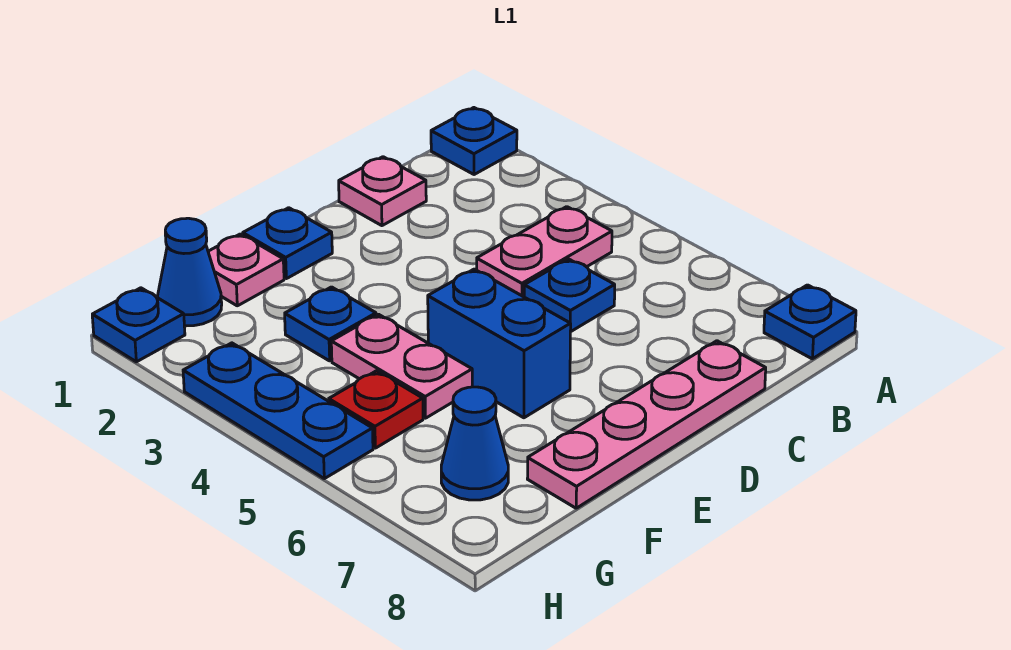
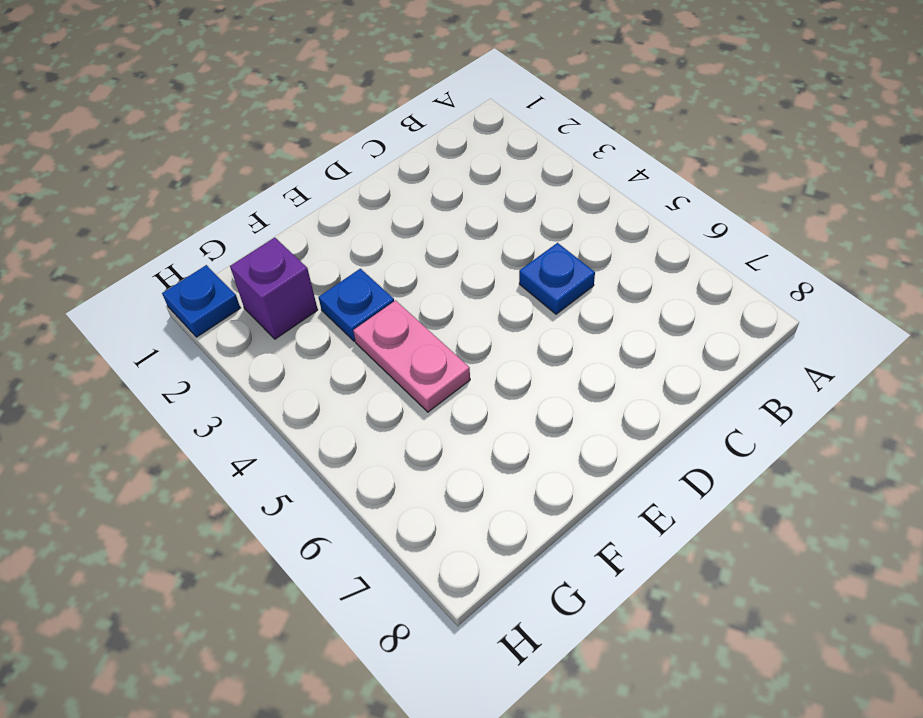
purple 1x1 brick [230,238,318,339] -> none
none -> blue 1x1 plate [431,108,517,175]
none -> blue 1x1 plate [764,285,856,359]
none -> pink 1x2 plate [477,207,612,297]

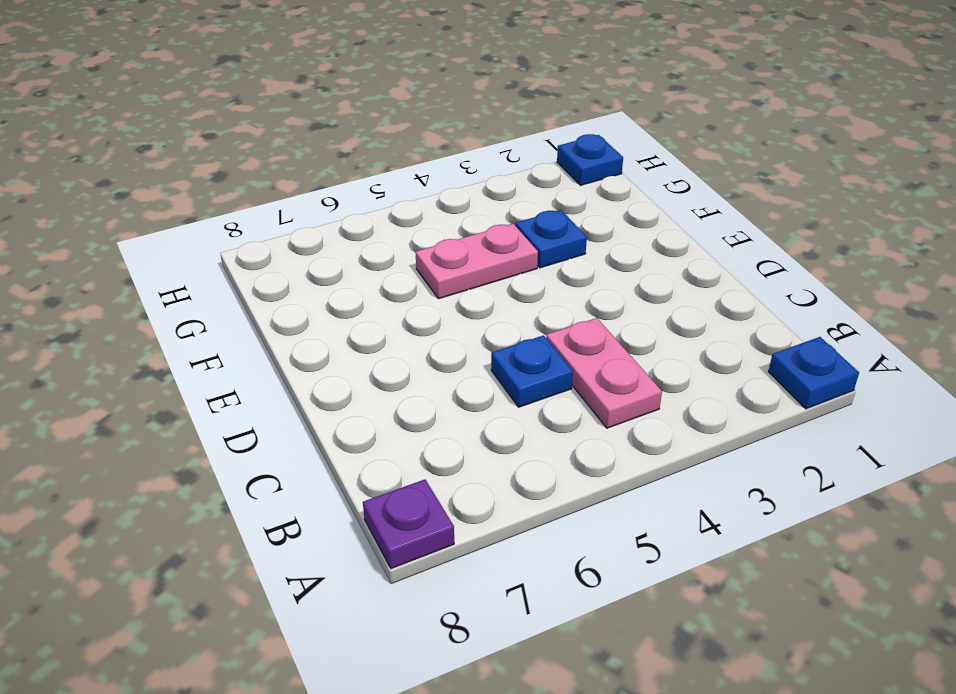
purple 1x1 plate [363,479,454,569] -> blue 1x1 plate [764,285,856,359]
none -> pink 1x1 plate [339,157,426,226]
none -> pink 1x4 plate [527,341,766,508]
none -> blue 1x1 plate [243,208,332,279]

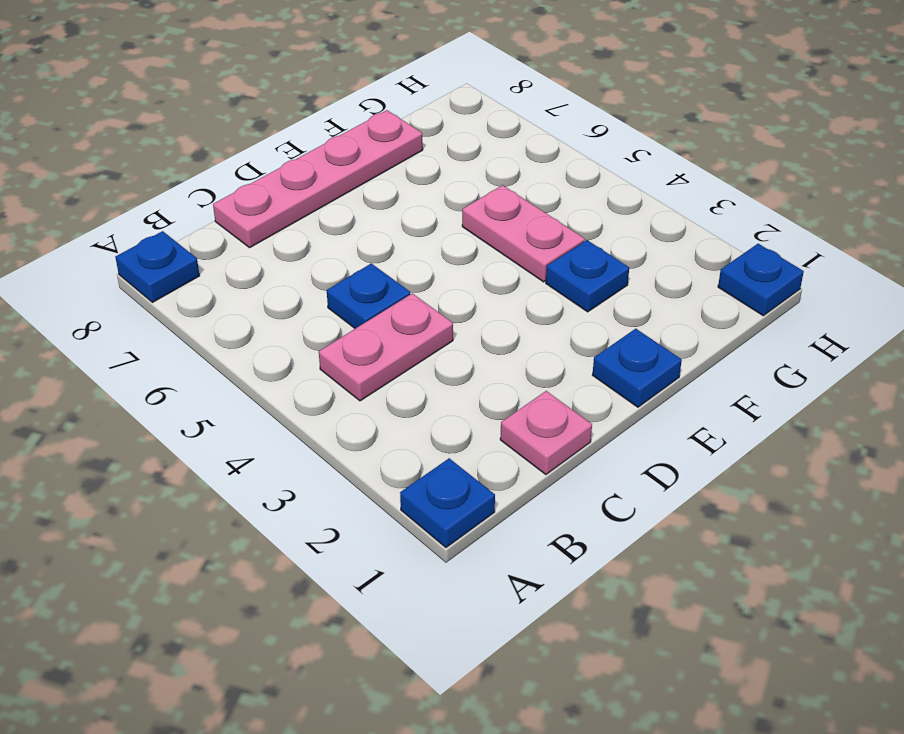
none -> blue 1x2 brick [428,269,571,418]
none -> pink 1x1 plate [208,234,284,306]
none -> blue 1x1 cone [158,218,222,326]

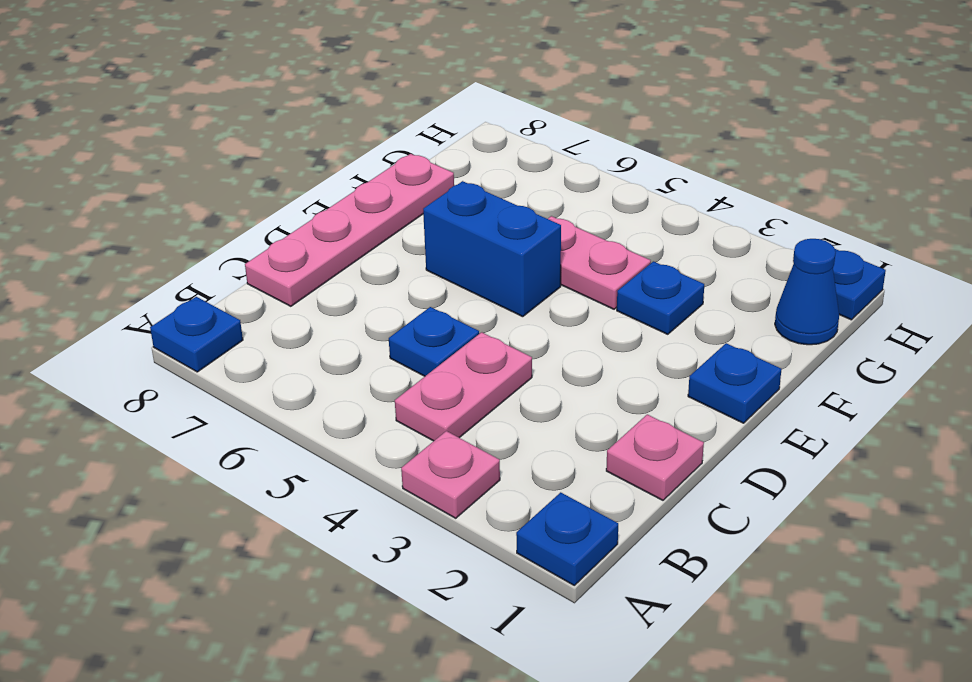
pink 1x1 plate [401,431,500,518] -> pink 1x1 plate moved to [208,234,284,306]
none -> red 1x1 plate [329,371,423,448]
none -> blue 1x1 cone [441,387,508,500]
none -> blue 1x3 plate [183,343,373,479]

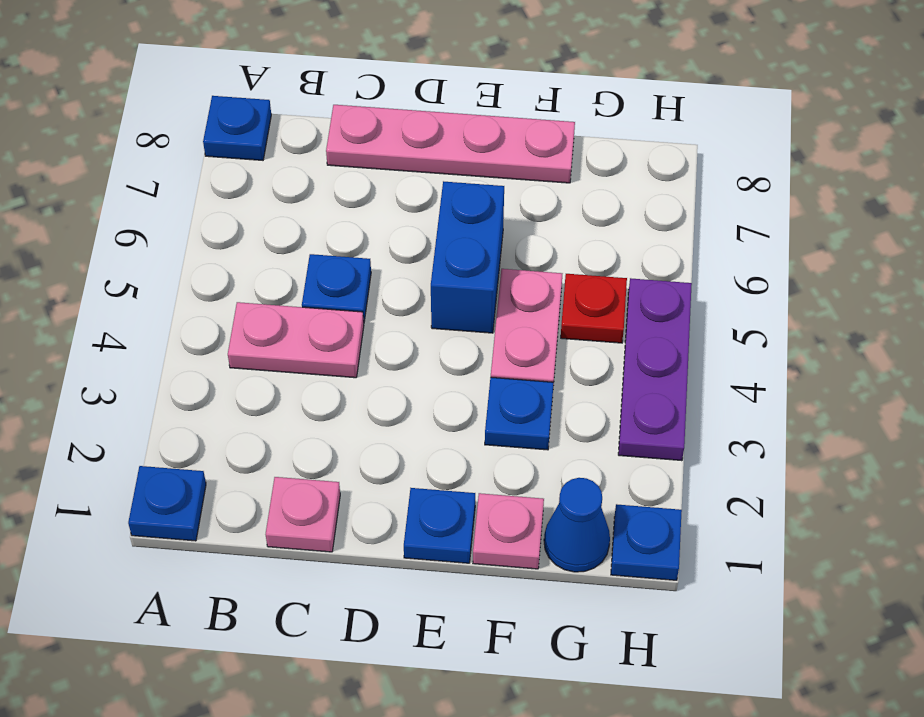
purple 1x3 plate [618,278,692,461] -> blue 1x3 plate [183,343,373,479]
none -> blue 1x1 cone [441,387,508,500]

